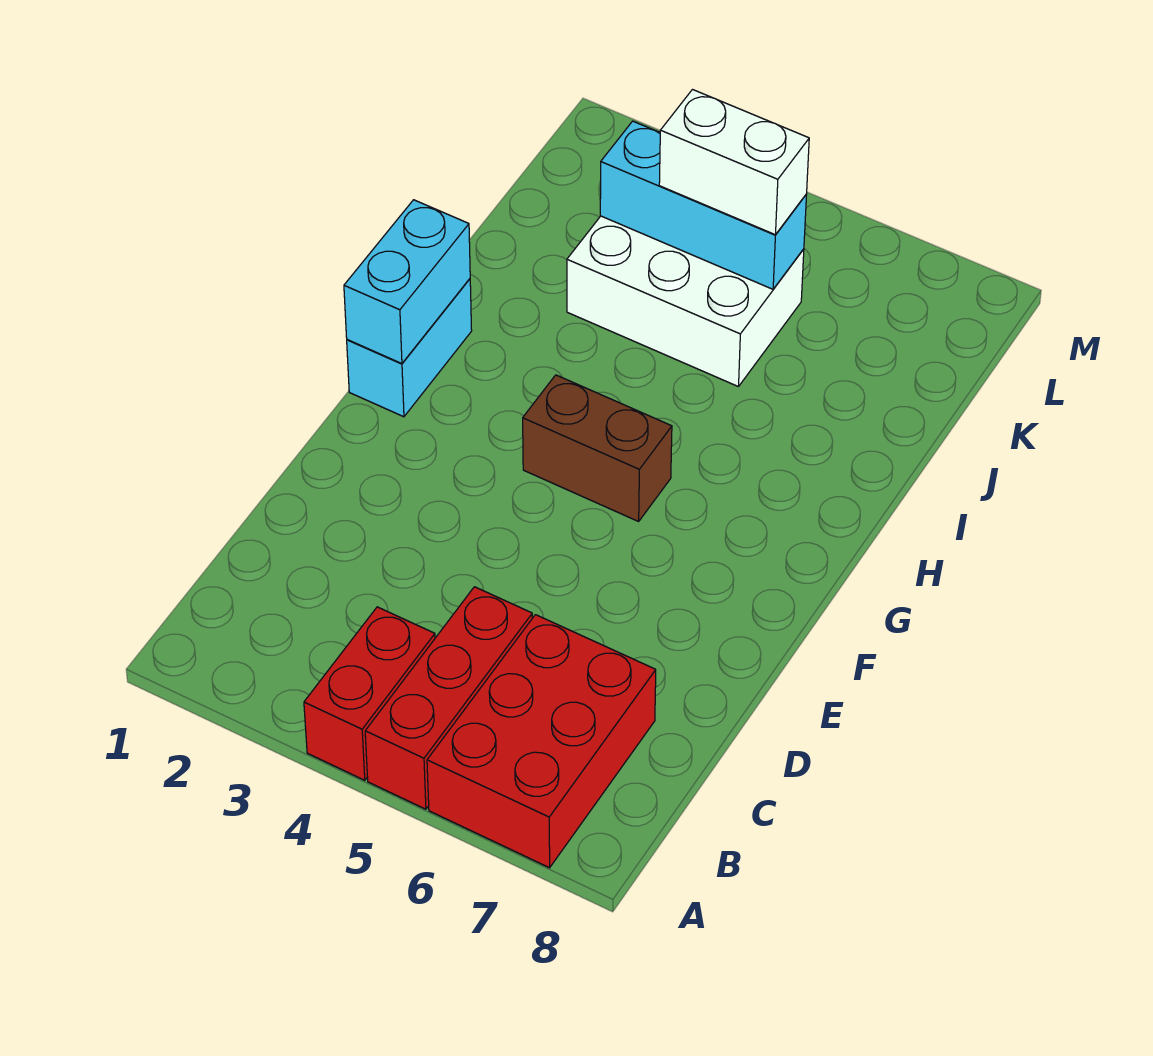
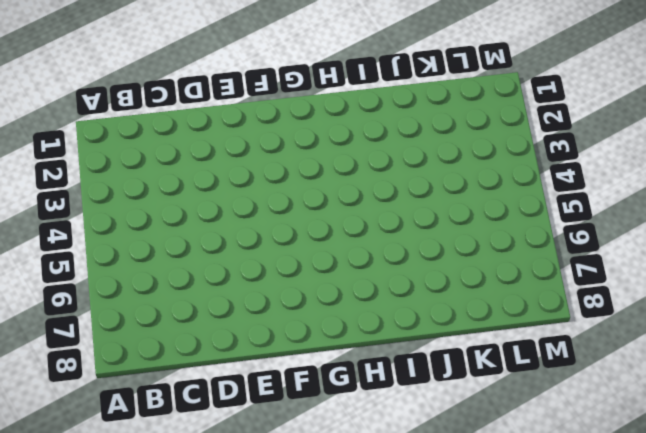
none -> red 1x2 brick [304,607,435,780]
none -> red 1x3 brick [365,587,532,809]

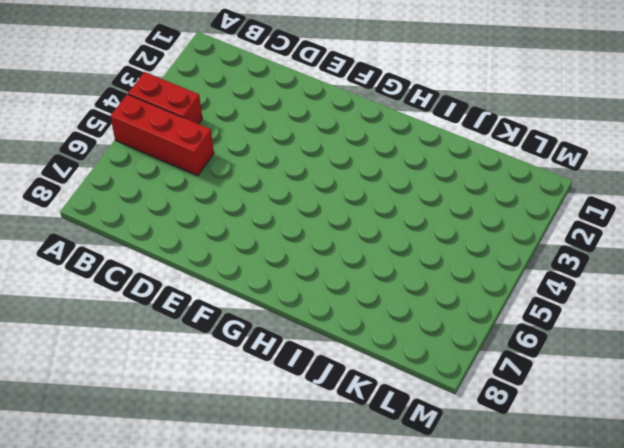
none -> red 2x3 brick [427,615,656,868]
none -> cyan 1x2 brick [347,279,472,417]

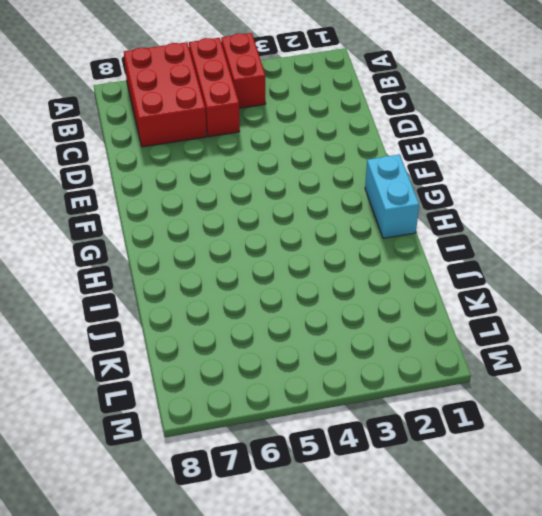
none -> brown 1x2 brick [523,375,672,521]
none -> white 2x3 brick [567,216,804,387]

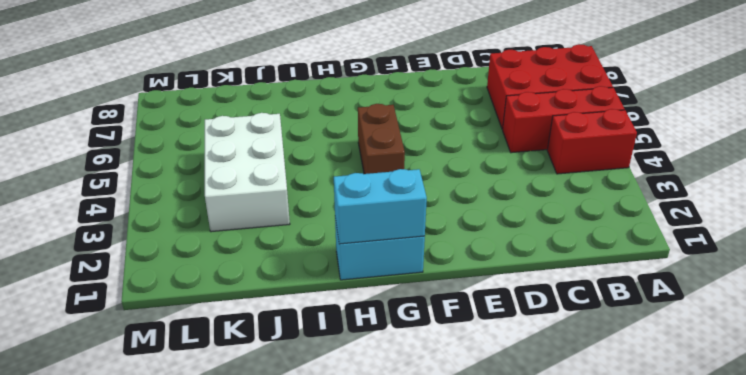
none -> cyan 1x3 brick [600,121,807,289]
none -> white 1x2 brick [659,90,809,235]

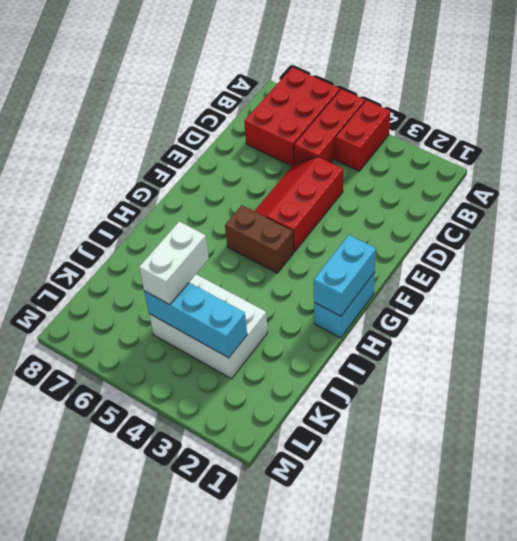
red 2x3 slope [255,157,343,252] -> none
white 1x2 brick [139,221,209,305] -> white 1x2 brick turned to [659,90,809,235]

